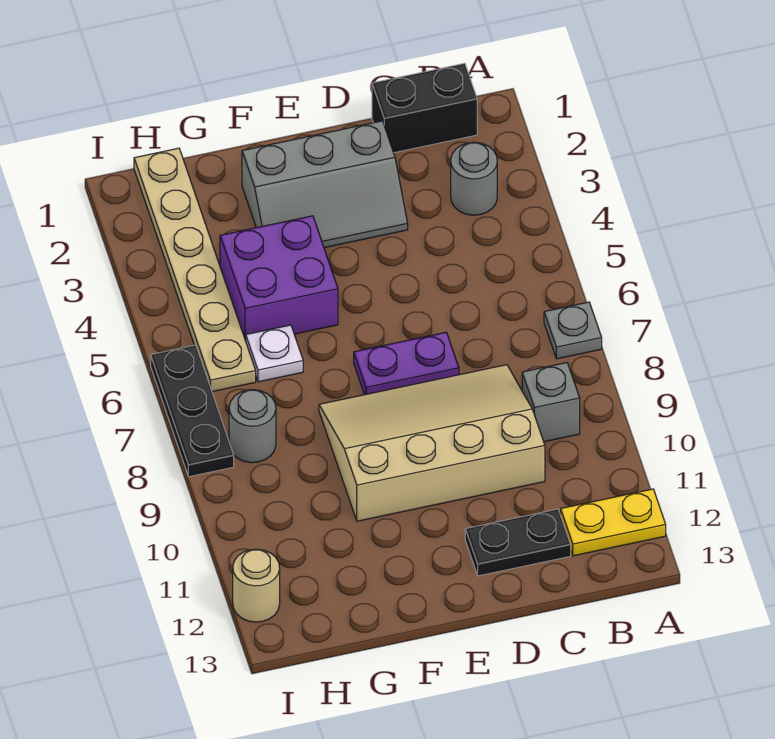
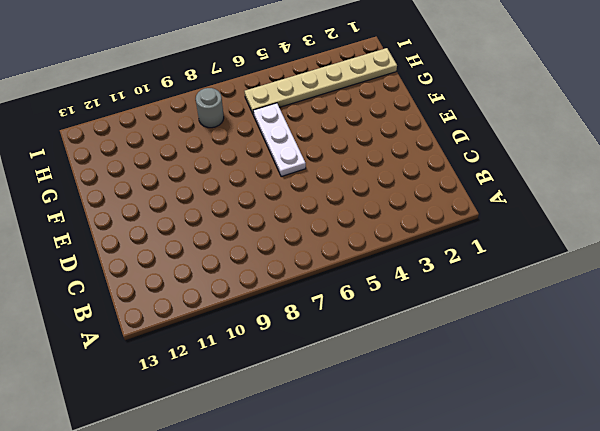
white 1x3 plate [253,103,306,177] -> white 1x1 plate [246,325,303,382]
none -> grey 1x1 plate [544,302,602,359]
none -> yellow 1x2 plate [561,489,666,556]
none -> black 1x2 brick [372,63,477,153]

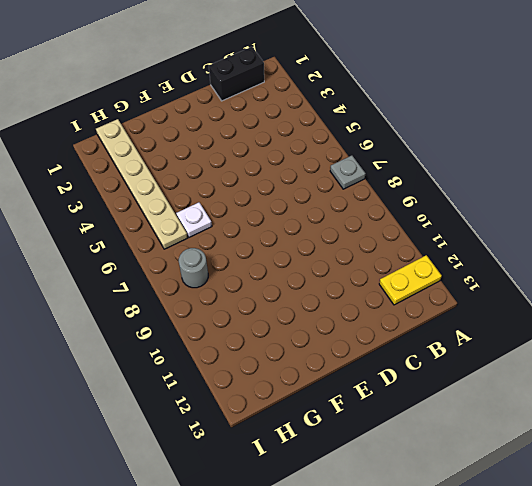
none -> grey 1x1 round brick [451,142,497,215]
none -> grey 1x1 brick [522,363,580,442]
none -> tan 3x4 slope [319,365,545,521]

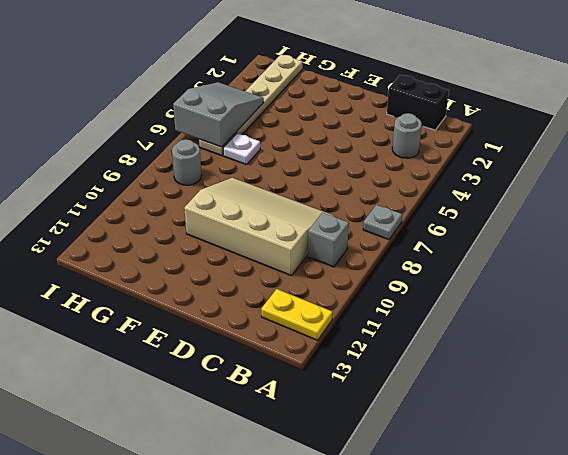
grey 2x3 slope [173,82,264,147] -> grey 2x3 slope turned to [242,121,408,248]
none -> black 1x2 plate [465,509,571,576]
none -> purple 1x2 plate [354,332,459,395]
none -> purple 2x2 brick [220,216,338,341]

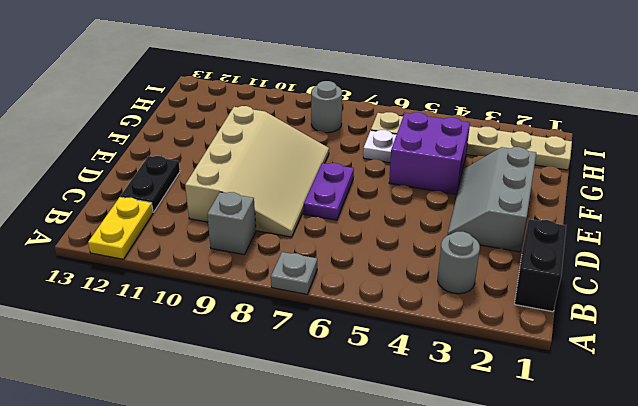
none -> black 1x3 plate [151,345,234,477]
none -> tan 1x1 round brick [233,549,280,622]

